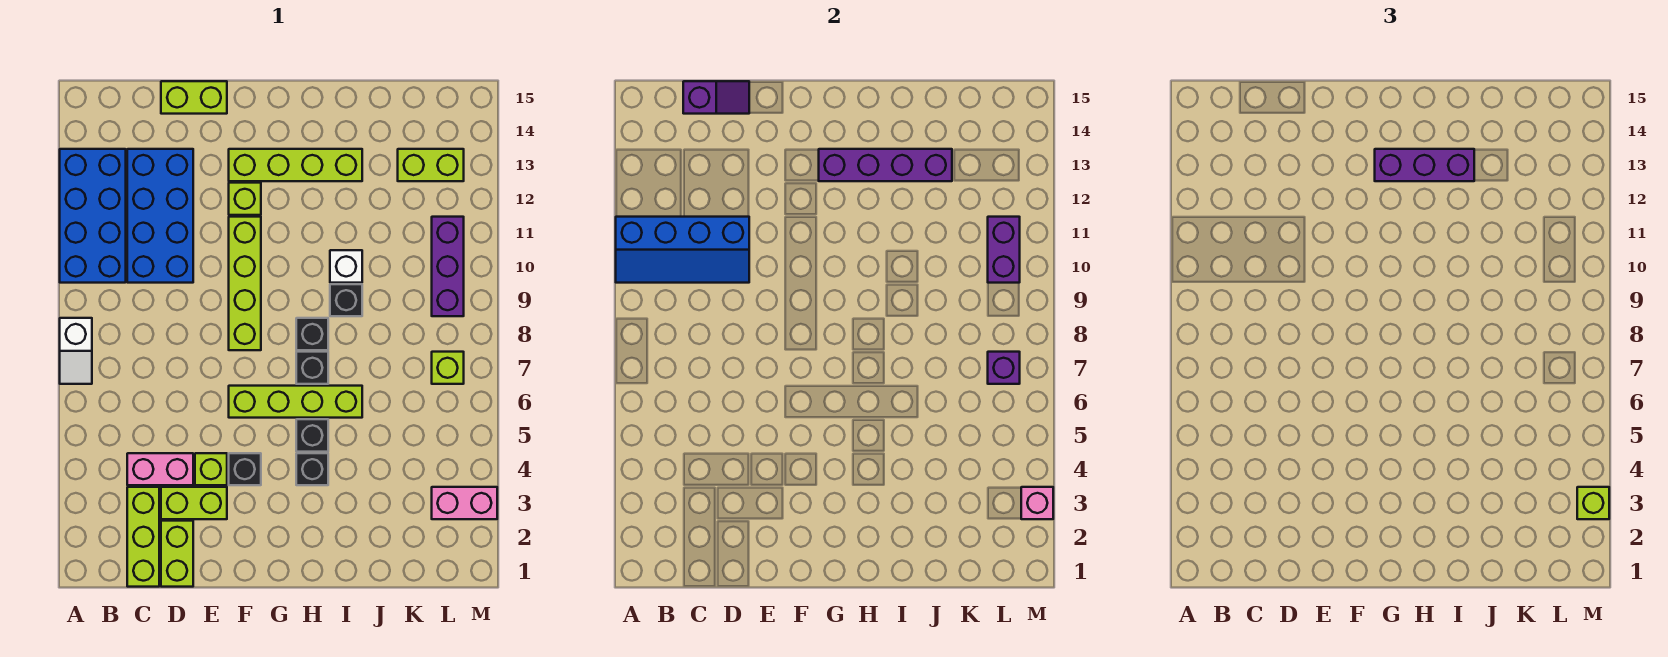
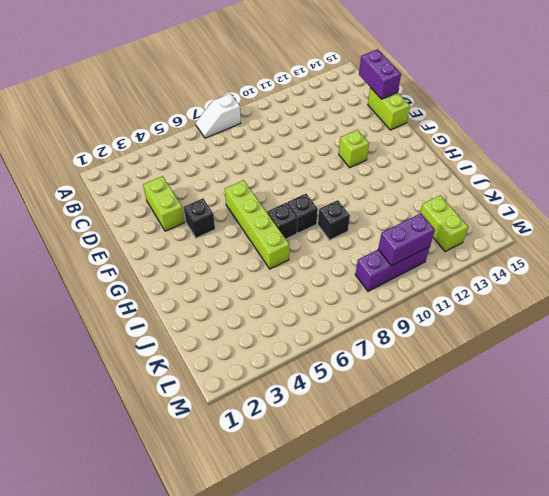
purple 1x2 brick [359,49,401,99] -> purple 1x2 slope [683,81,749,114]
none -> blue 2x4 brick [60,149,126,283]
none -> lime 1x3 brick [127,487,159,587]
none -> pink 1x2 brick [127,453,193,485]
none -> blue 2x4 brick [127,149,193,283]

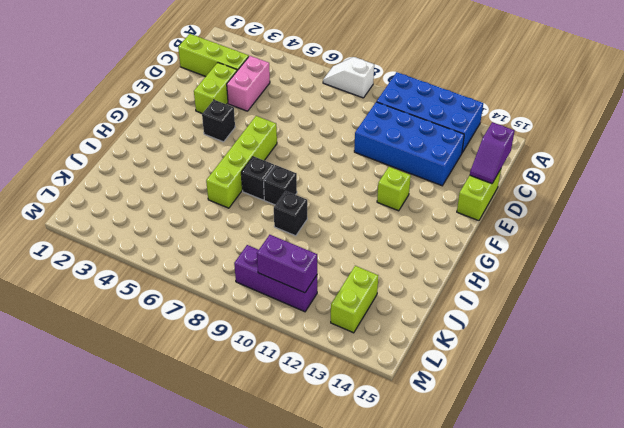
none -> lime 1x2 brick [161,521,193,587]
none -> lime 1x1 brick [195,453,227,485]
none -> lime 1x4 brick [229,217,261,350]
none -> lime 1x4 brick [229,149,362,181]

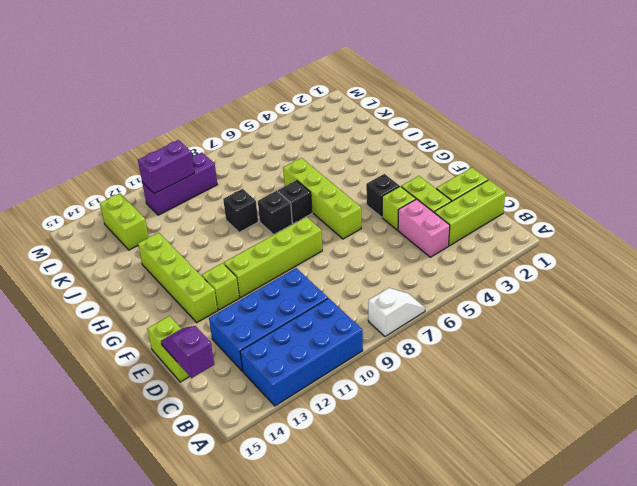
none -> black 1x1 brick [296,453,328,485]
none -> black 1x1 brick [296,419,328,452]
none -> white 1x1 brick [330,250,362,283]
none -> pink 1x2 brick [432,487,497,519]

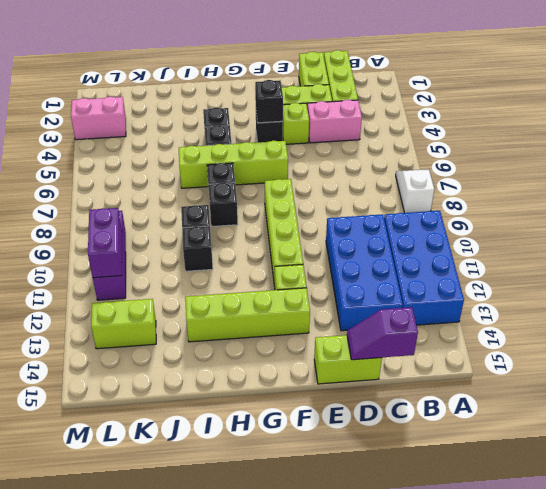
black 1x1 brick [255,80,283,123] -> none
black 1x1 brick [182,226,213,271] -> white 1x1 brick [330,250,362,283]
none -> lime 1x1 brick [432,352,464,384]
none -> blue 2x4 slope [616,217,749,283]
none -> purple 1x4 brick [819,149,952,181]
none -> purple 1x1 brick [988,352,1020,384]

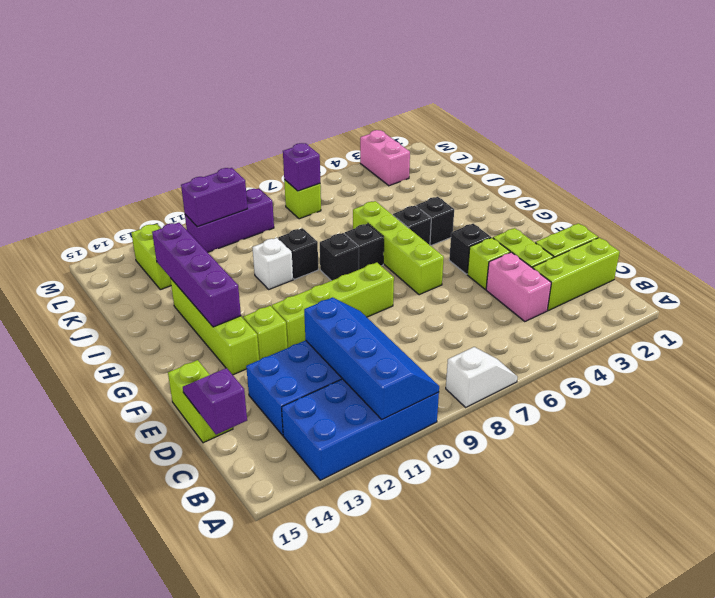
none -> pink 1x1 brick [1021,487,1053,519]
none -> purple 1x3 brick [1375,149,1474,181]
none -> lime 1x1 brick [1577,487,1609,519]

